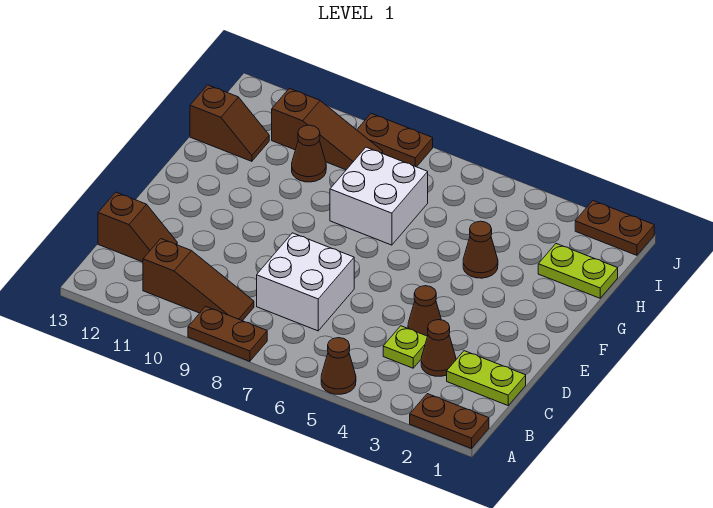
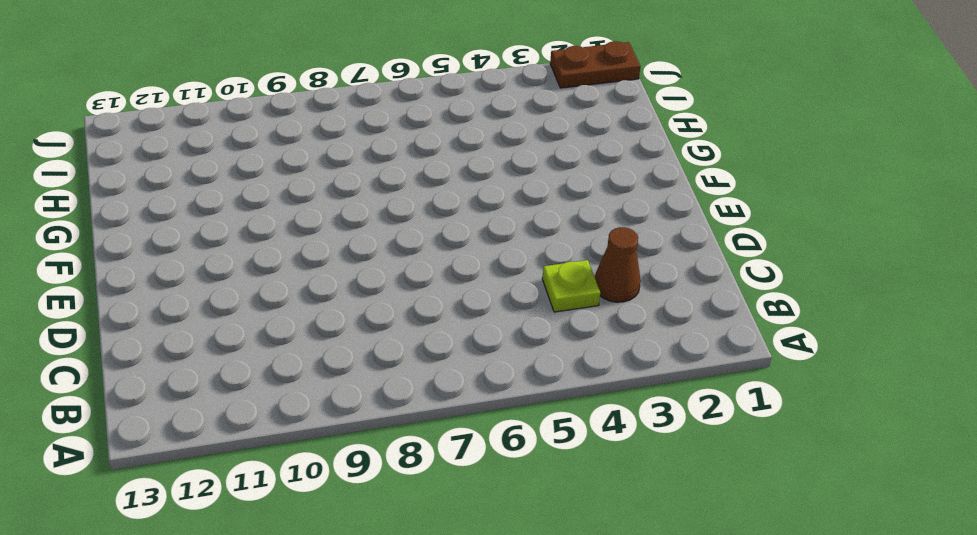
none -> brown 1x2 plate [410,394,489,449]
none -> brown 1x1 cone [321,338,356,394]
none -> brown 1x2 plate [188,306,267,361]

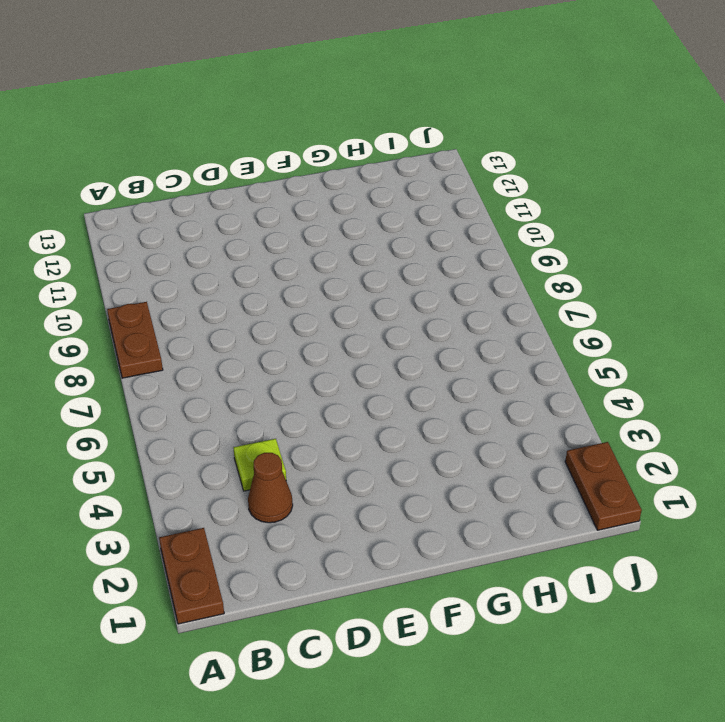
none -> brown 1x1 cone [321,338,356,394]
none -> brown 1x3 slope [143,239,254,321]
none -> lime 1x2 plate [447,351,526,405]

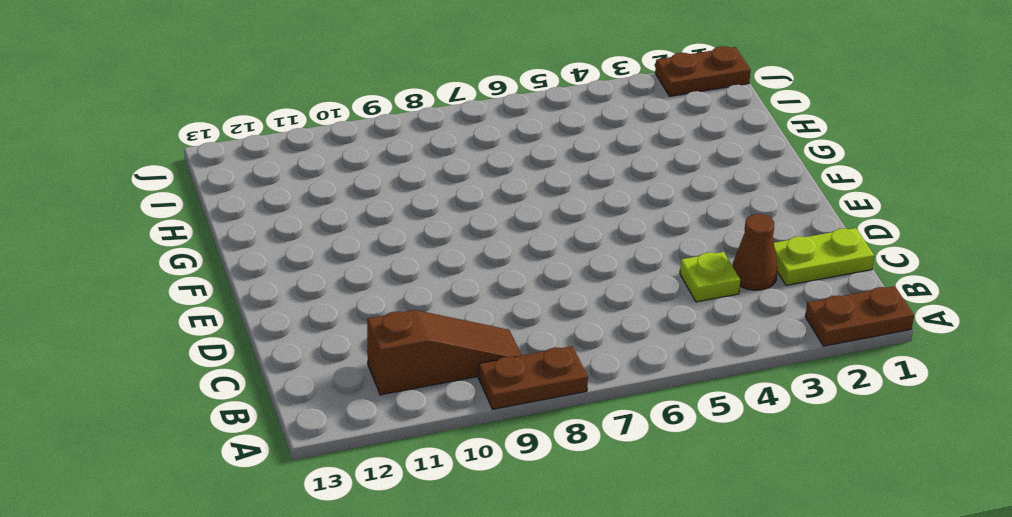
none -> brown 1x1 cone [321,338,356,394]
none -> white 2x2 brick [257,233,354,331]
none -> brown 1x2 slope [98,192,177,262]

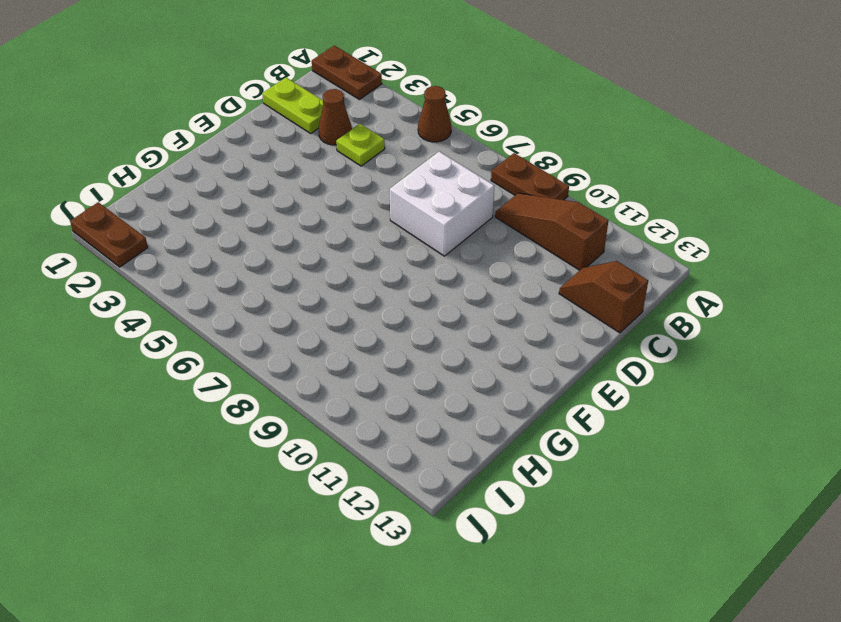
none -> brown 1x1 cone [408,286,441,336]
none -> brown 1x1 cone [463,221,498,278]
none -> white 2x2 brick [330,147,428,245]

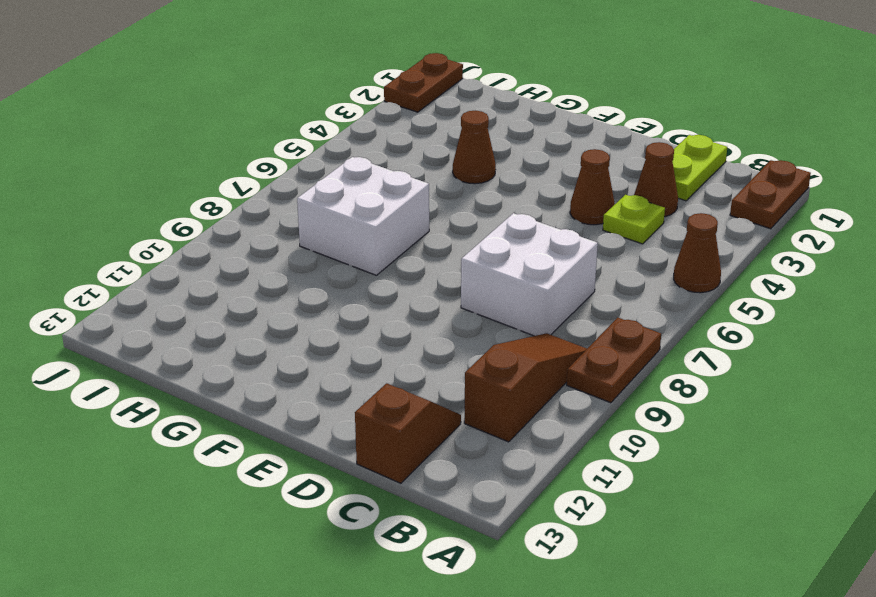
none -> lime 1x2 plate [538,244,618,298]
none -> brown 1x1 cone [292,125,326,182]
none -> brown 1x2 slope [190,85,269,161]

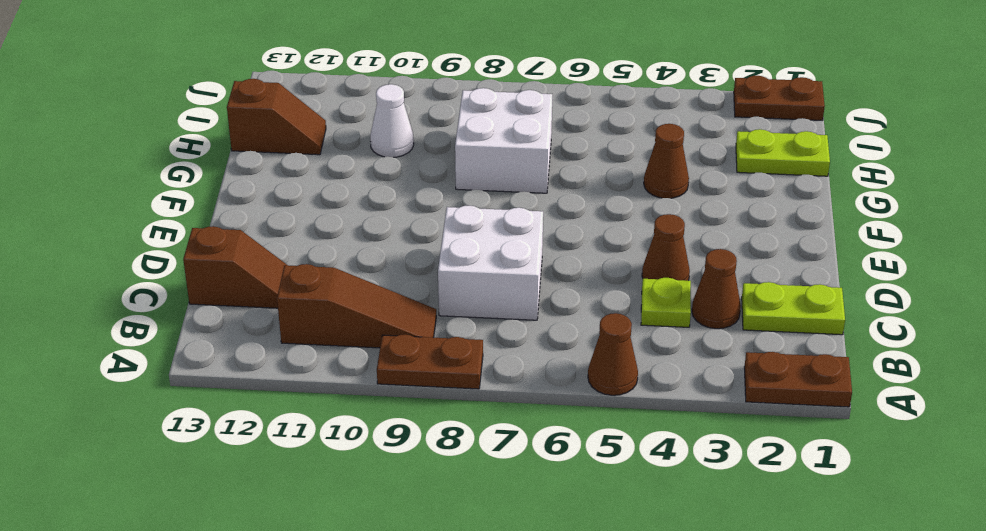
white 1x1 cone [370,84,414,157] -> brown 1x1 cone [292,125,326,182]
none -> brown 1x3 slope [272,88,383,170]
none -> brown 1x2 plate [357,113,433,167]

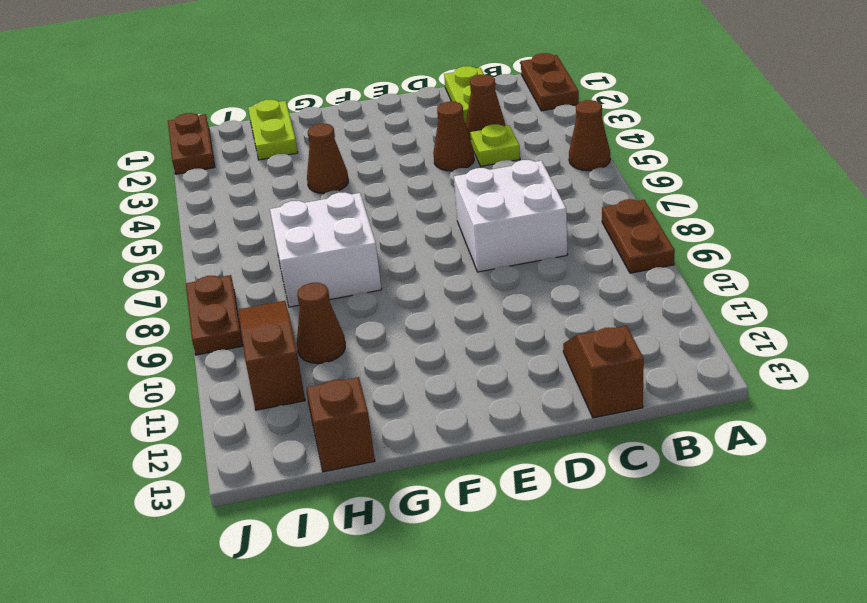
none -> brown 1x3 slope [143,239,254,321]

